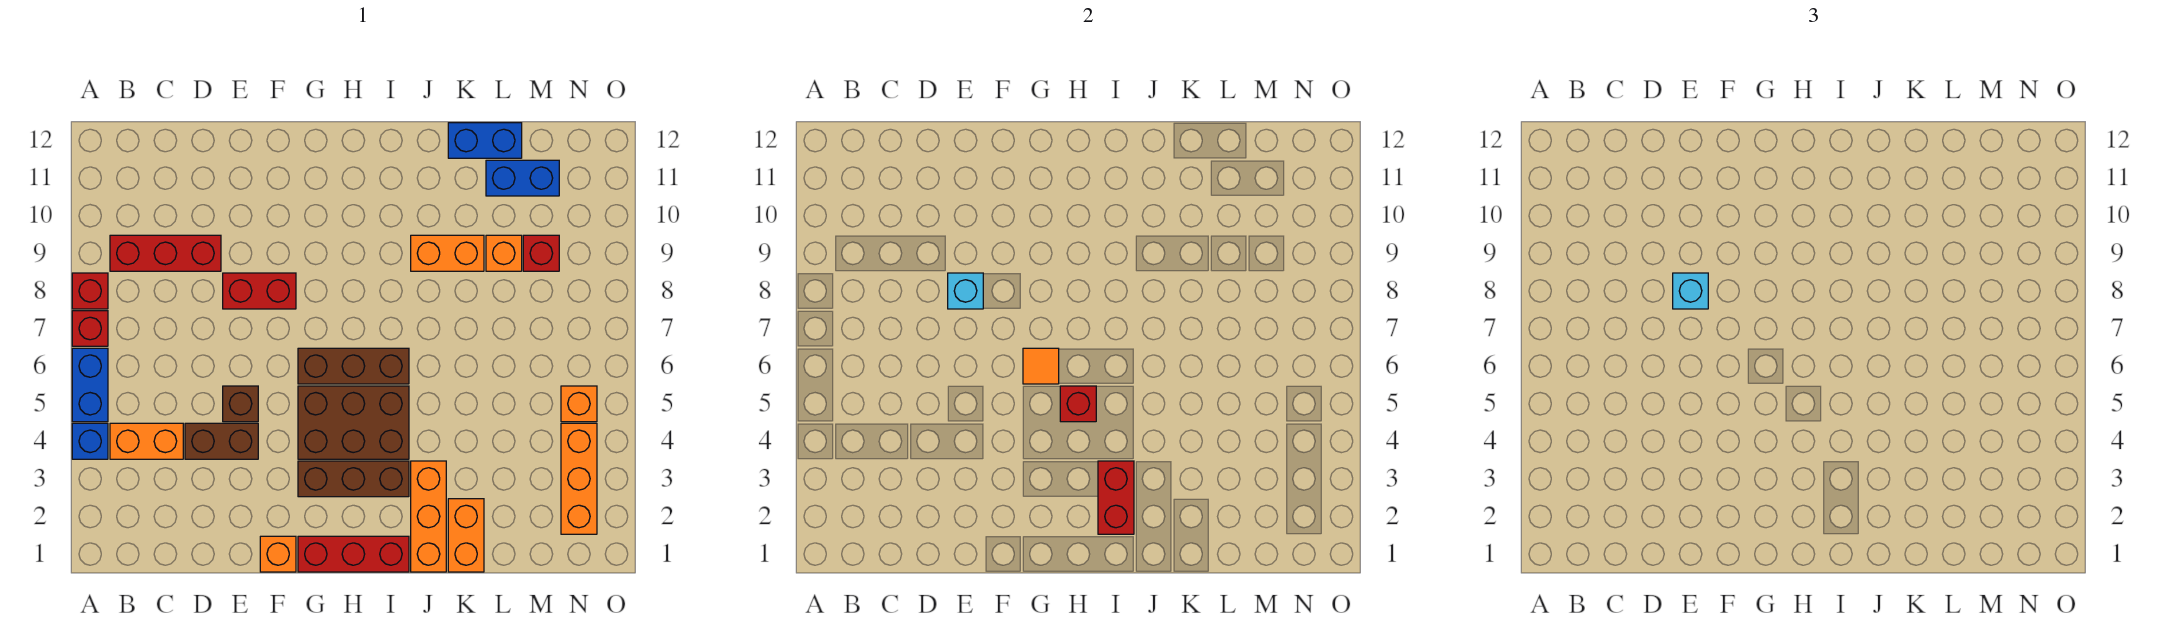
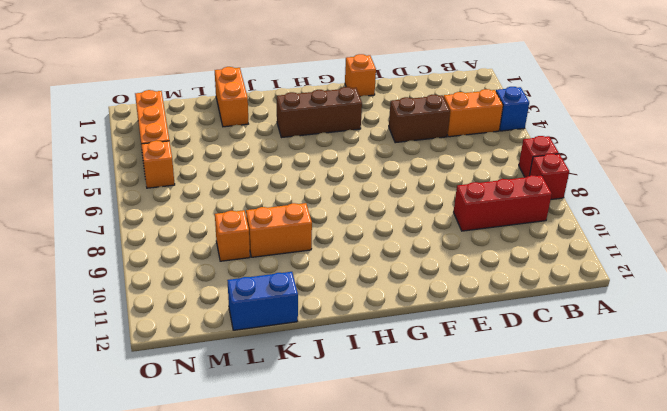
none -> blue 1x2 brick [72,348,108,422]
none -> brown 1x1 brick [223,386,258,422]
none -> red 1x2 brick [223,273,296,309]

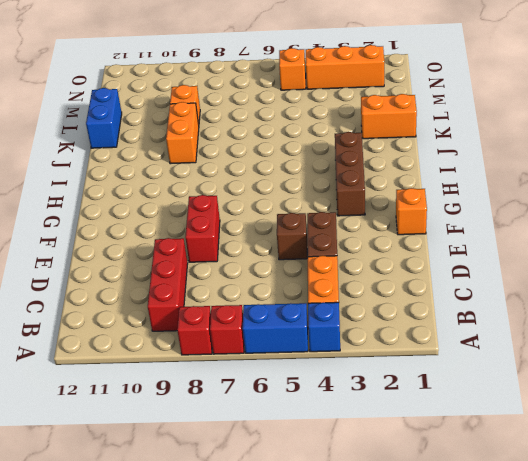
none -> red 1x3 brick [298,536,409,572]
none -> brown 2x3 brick [298,386,409,459]
none -> brown 1x3 brick [298,348,409,384]

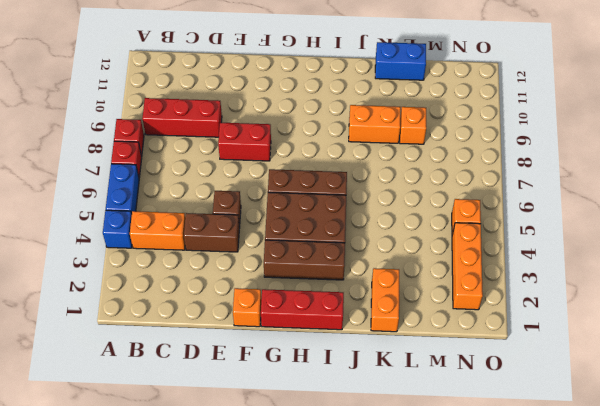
none -> orange 1x3 brick [411,461,446,572]
none -> blue 1x2 brick [486,160,559,196]
none -> red 1x1 brick [523,235,559,271]

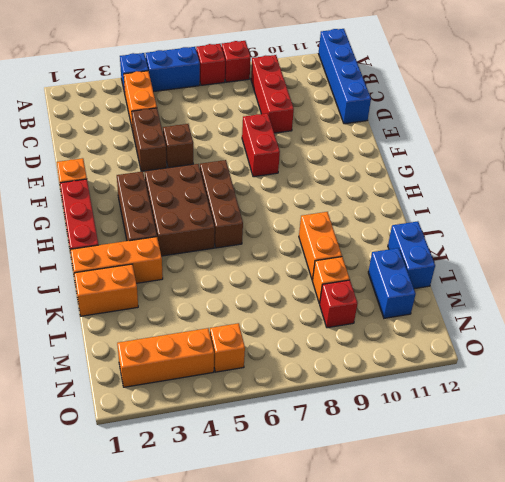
blue 1x4 brick [318,29,371,124] -> none
none -> cyan 1x1 brick [948,273,983,309]
none -> orange 1x1 tile [1023,348,1059,384]
none -> red 1x1 brick [1060,386,1096,422]

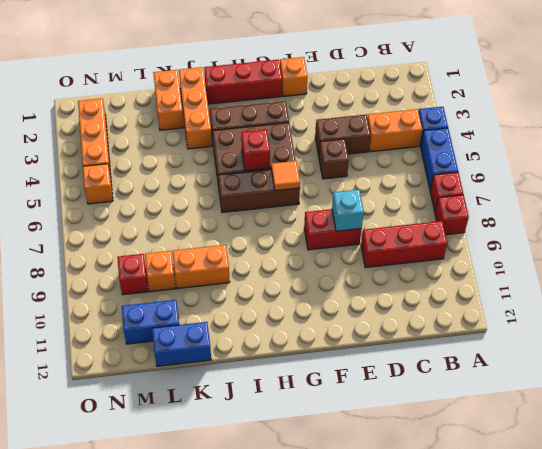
none -> red 1x2 brick [1098,461,1134,534]
none -> cyan 1x1 brick [1673,273,1708,309]

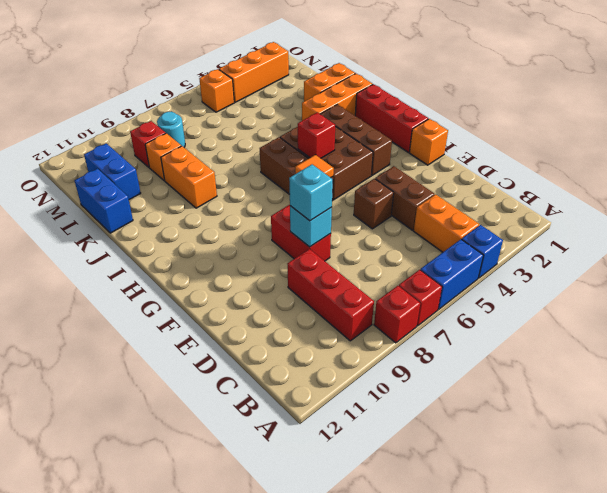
cyan 1x1 round brick [157,112,185,147] -> none
none -> red 1x2 brick [1098,461,1134,534]

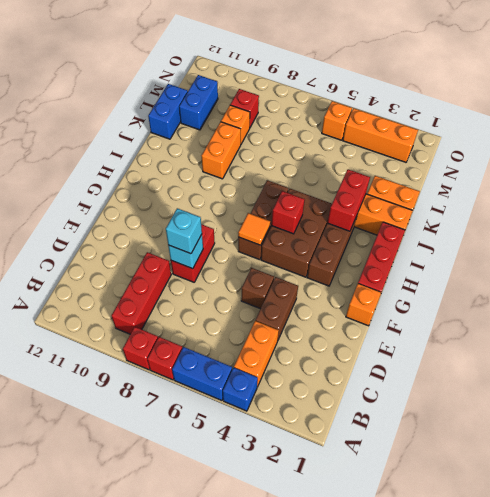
red 1x2 brick [328,169,370,231] -> red 1x2 brick turned to [1098,461,1134,534]

